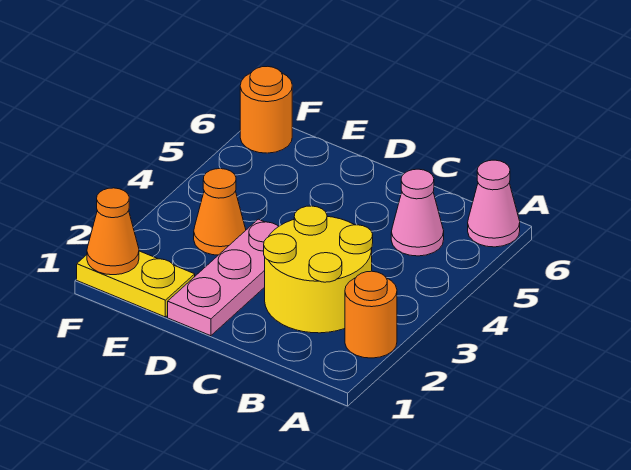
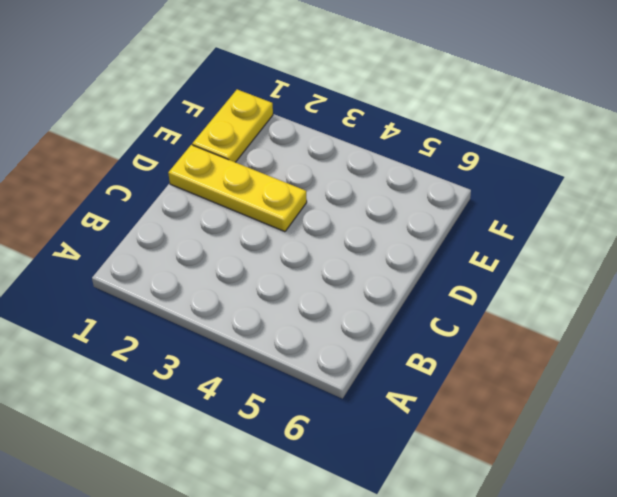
yellow 1x3 plate [168,145,307,232] -> pink 1x3 plate [168,219,279,336]
none -> orange 1x1 round brick [345,271,397,358]
none -> pink 1x1 cone [468,160,520,247]

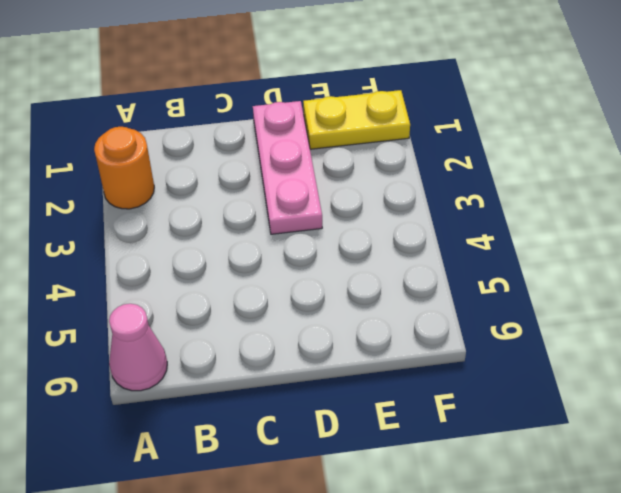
none -> yellow 2x2 round brick [264,206,373,333]
none -> pink 1x1 cone [391,169,444,256]

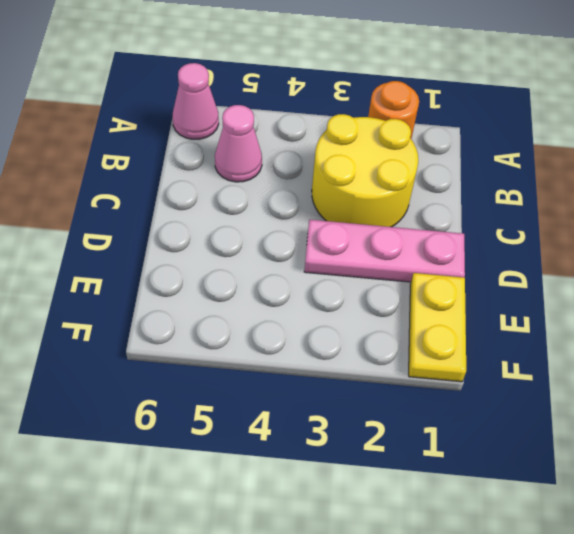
none -> orange 1x1 cone [194,169,246,255]
none -> orange 1x1 round brick [240,66,292,153]

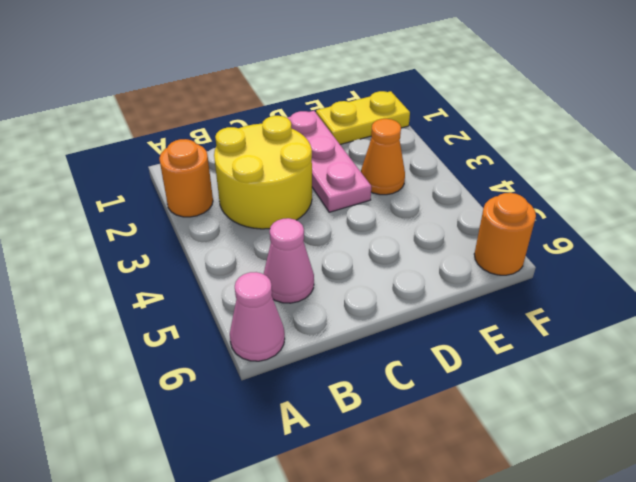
none -> orange 1x1 cone [87,188,139,275]

